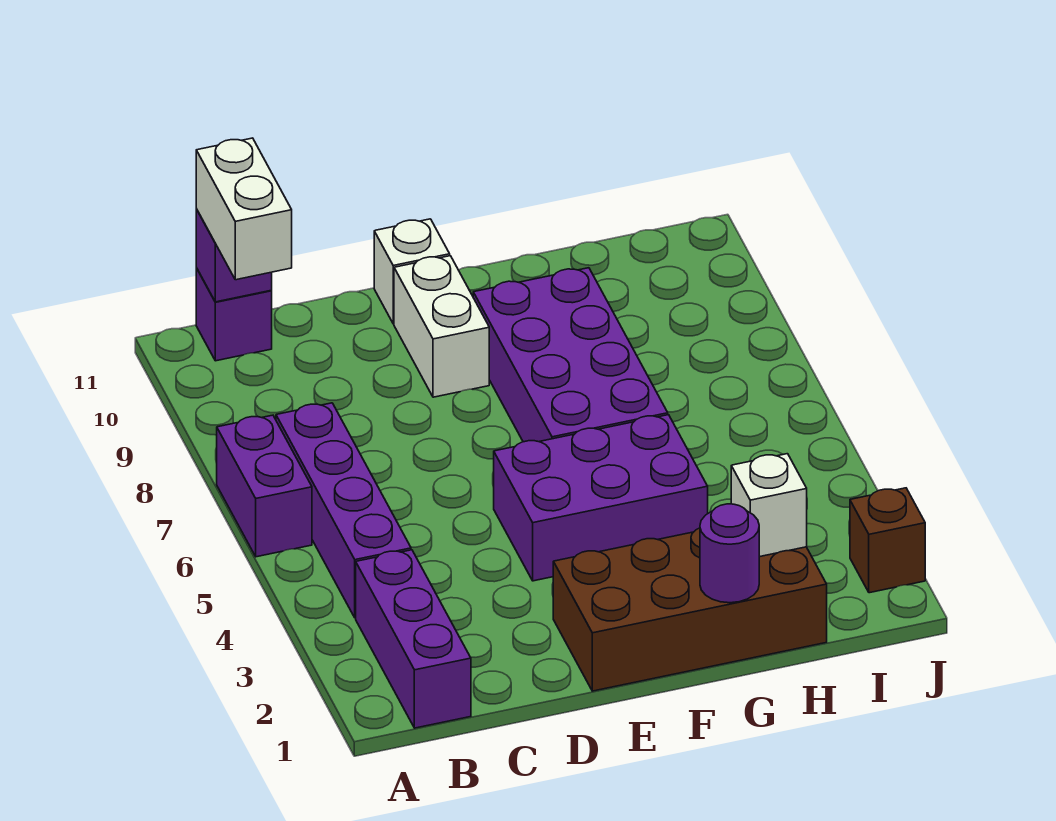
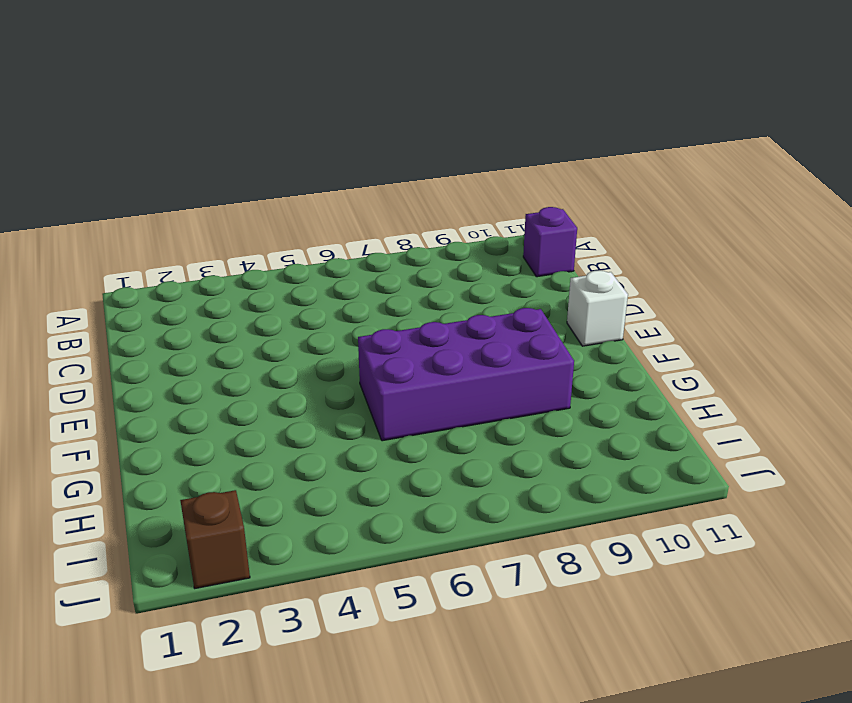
none -> purple 1x2 brick [217,415,312,557]
none -> purple 1x3 brick [356,550,471,728]
none -> purple 1x4 brick [276,403,411,618]

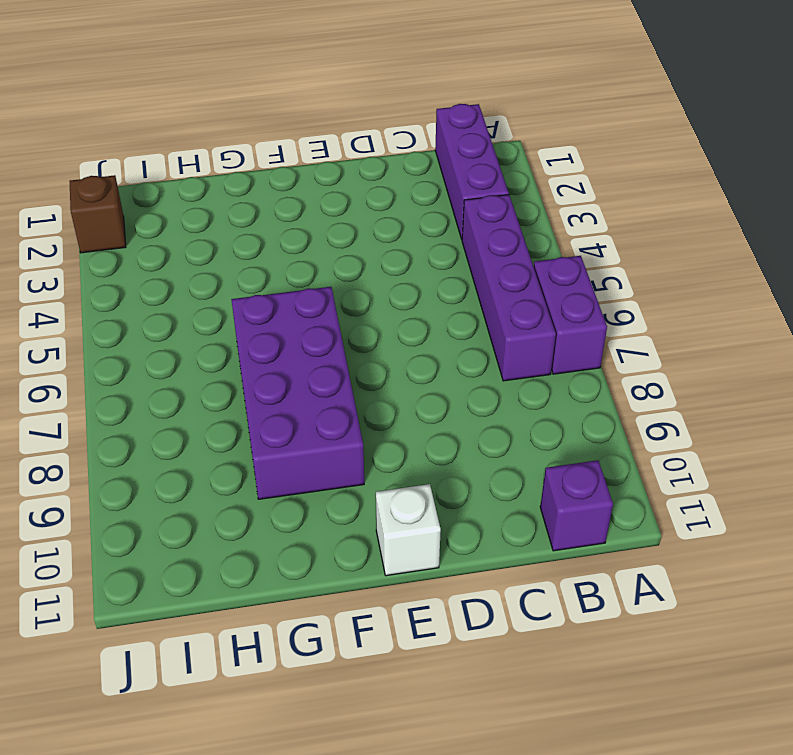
none -> brown 2x4 brick [553,528,827,691]
none -> purple 2x3 brick [494,415,708,581]
none -> white 1x2 brick [394,256,489,397]

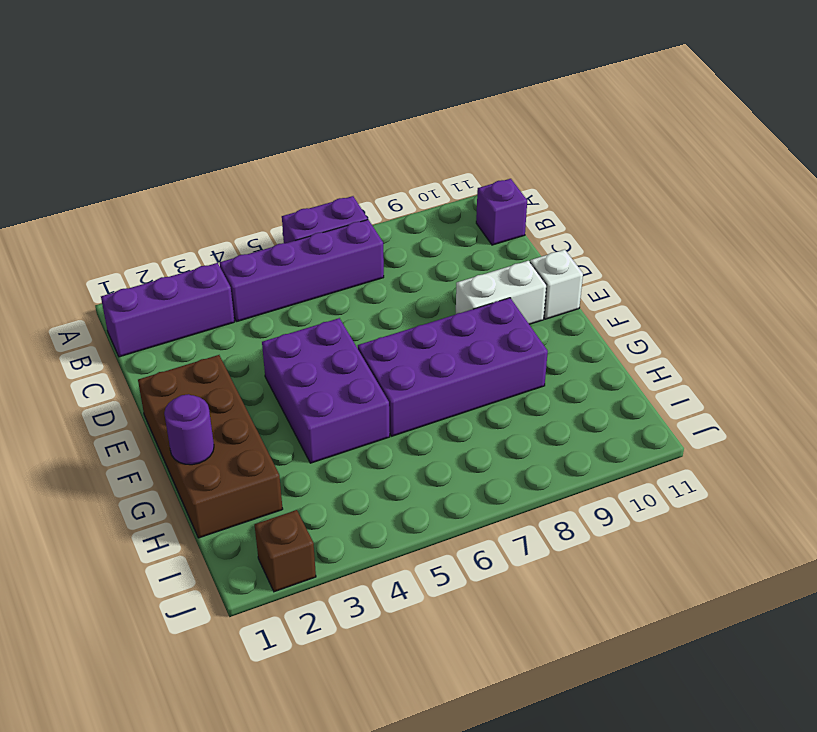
none -> purple 1x1 brick [196,209,272,302]
none -> white 1x1 brick [731,454,807,557]
none -> white 1x2 brick [196,138,292,280]

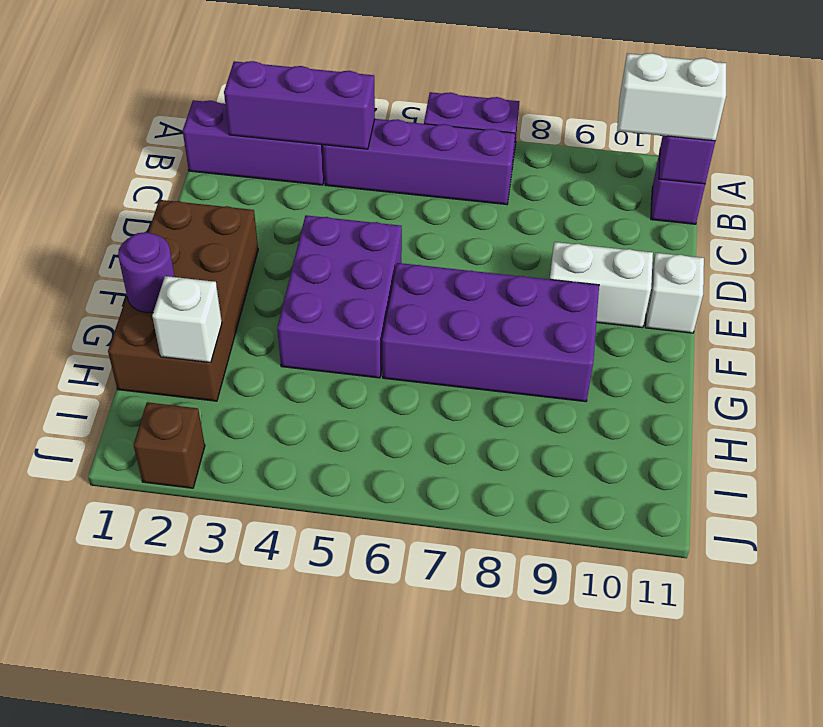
purple 1x3 brick [224,61,375,149] -> none

